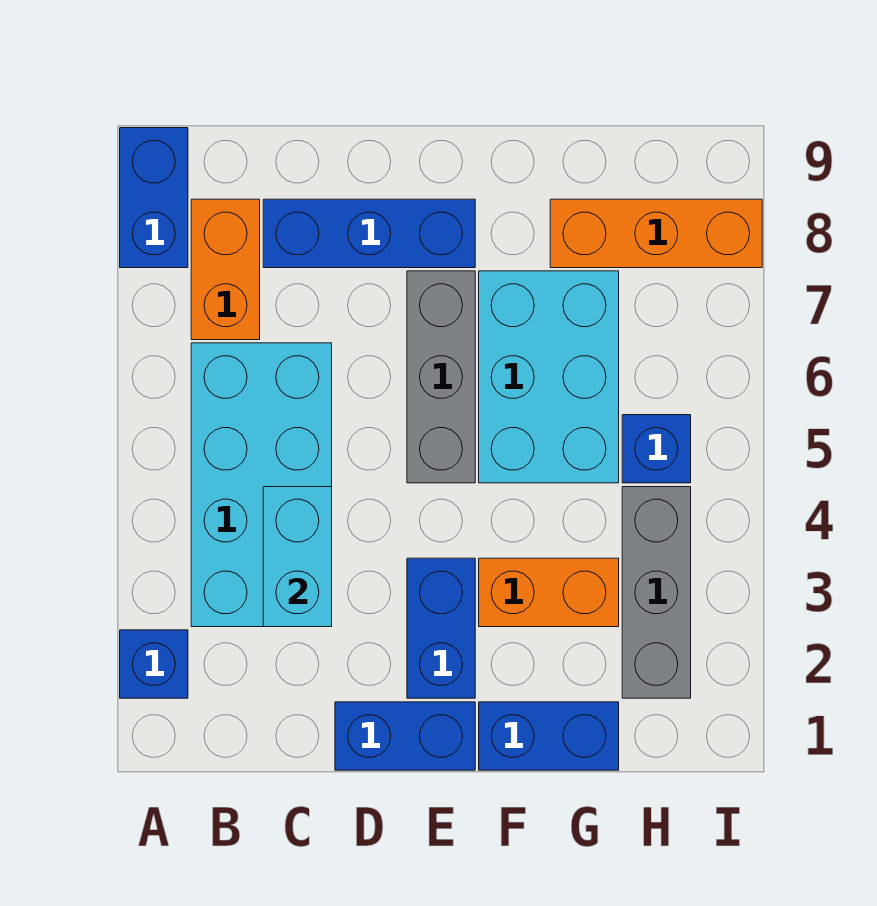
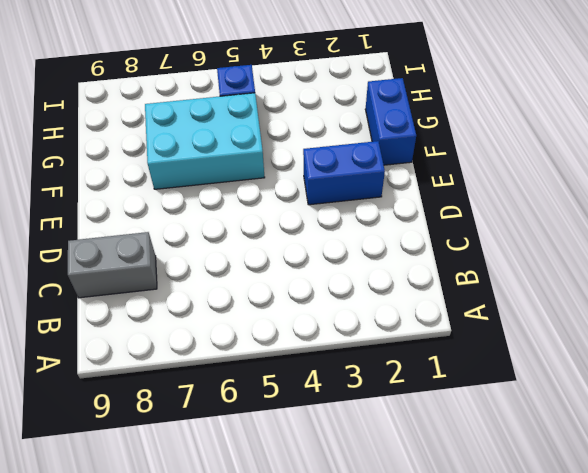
grey 1x2 brick [68,232,157,298] -> blue 1x3 brick [263,199,475,268]
none -> blue 1x1 brick [120,630,188,698]
none -> blue 1x2 brick [120,128,188,268]
none -> cyan 2x4 brick [191,343,332,627]

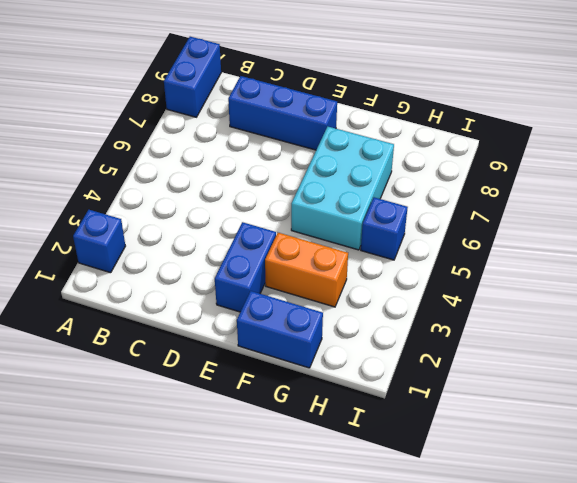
none -> cyan 2x4 brick [191,343,332,627]
none -> orange 1x2 brick [191,199,260,340]
none -> blue 1x2 brick [335,702,475,770]

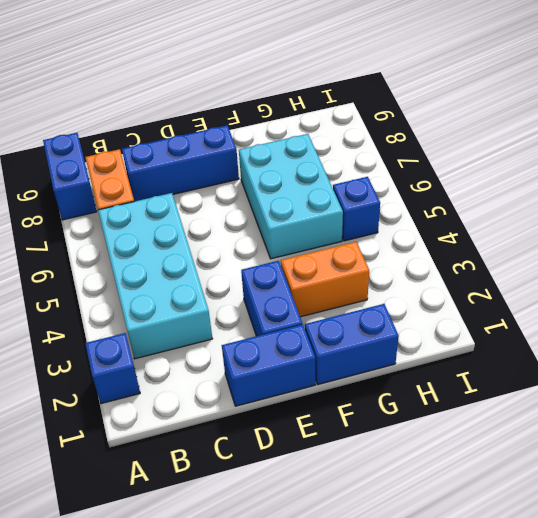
none -> grey 1x3 brick [407,271,475,483]
none -> orange 1x3 brick [550,199,762,268]
none -> grey 1x3 brick [622,487,691,698]

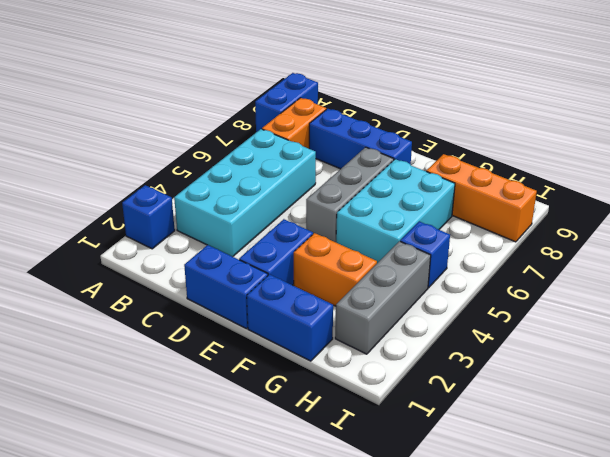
none -> cyan 1x2 brick [263,487,332,627]

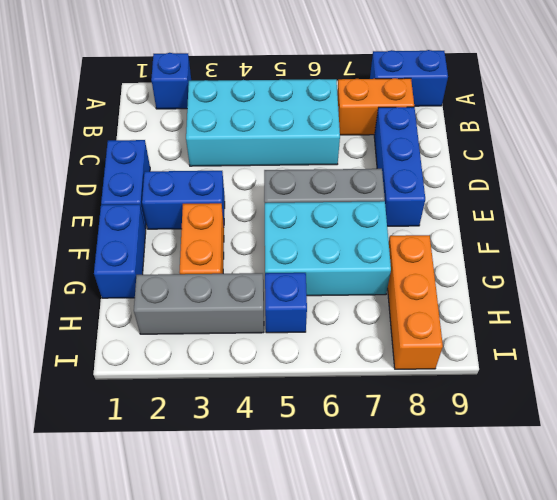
none -> cyan 1x2 brick [263,487,332,627]

